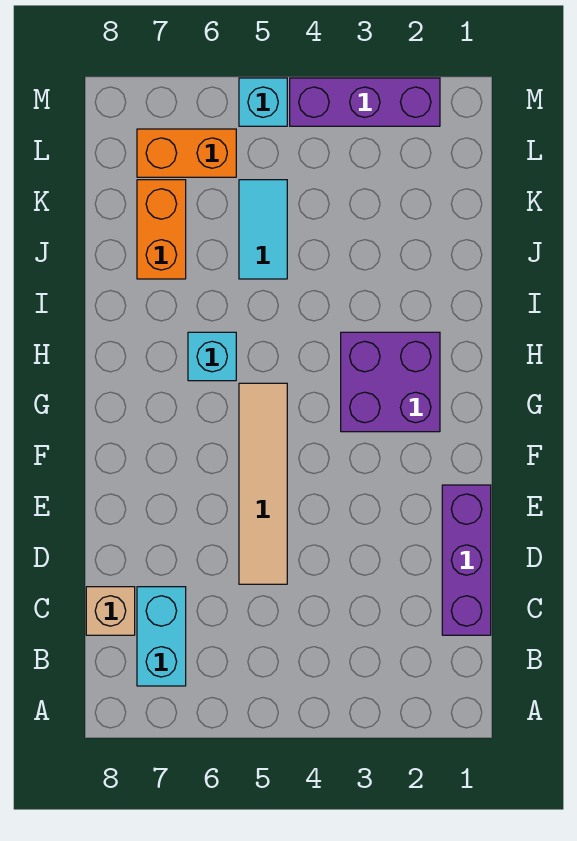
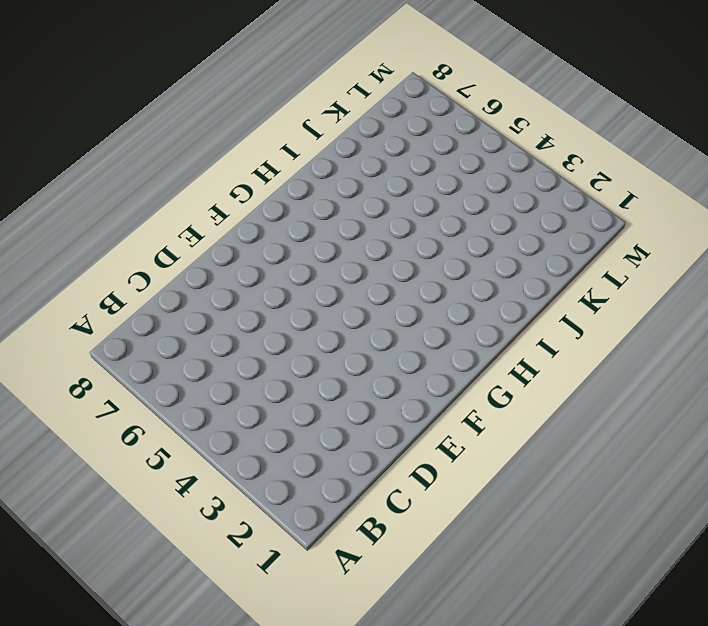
none -> cyan 1x2 brick [137,587,186,686]
none -> purple 1x3 brick [442,485,491,635]

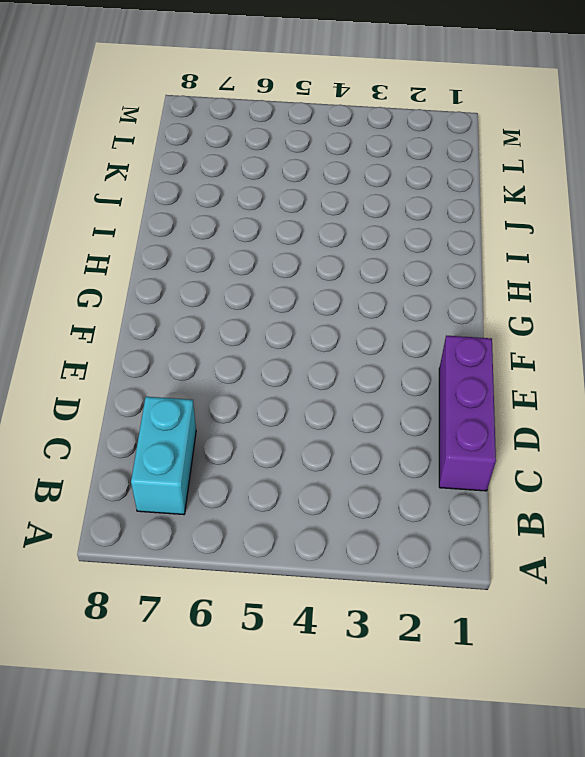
none -> tan 1x1 brick [86,587,135,635]
none -> tan 1x4 tile [239,383,287,584]

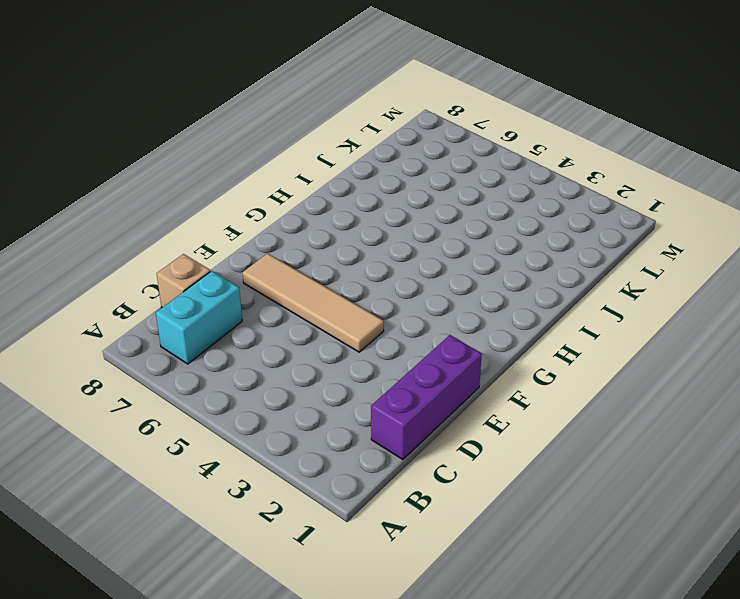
tan 1x4 tile [242,253,384,352] -> tan 1x4 tile turned to [239,383,287,584]
none -> purple 2x2 brick [341,332,440,432]
none -> cyan 1x1 brick [188,332,236,381]

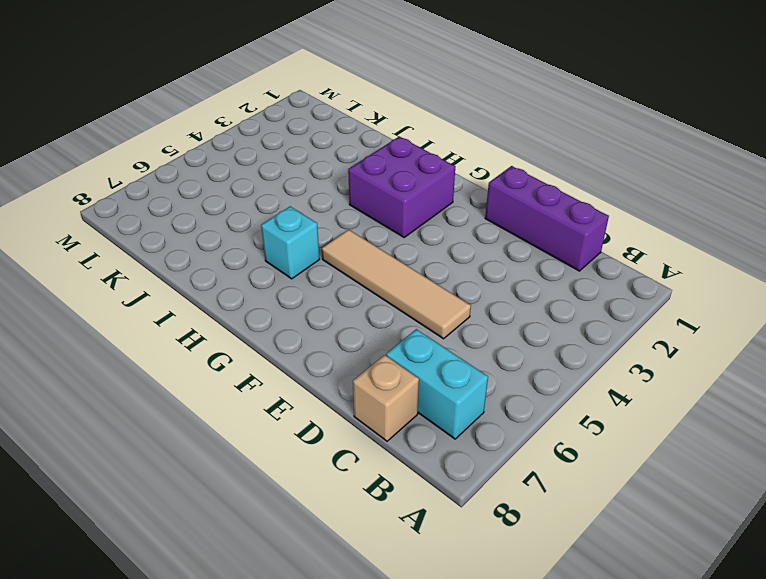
none -> cyan 1x2 tile [239,180,287,279]
none -> orange 1x2 brick [137,180,186,279]

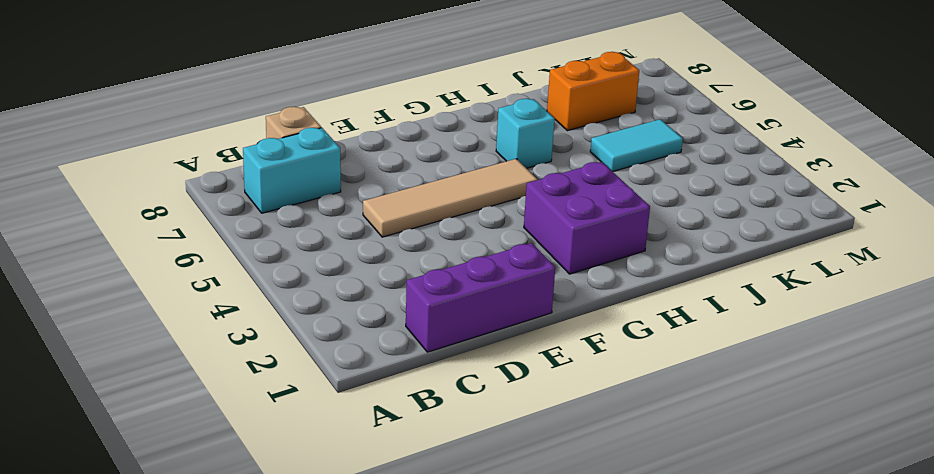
none -> orange 1x2 brick [137,129,236,177]
none -> purple 1x3 brick [290,78,440,126]

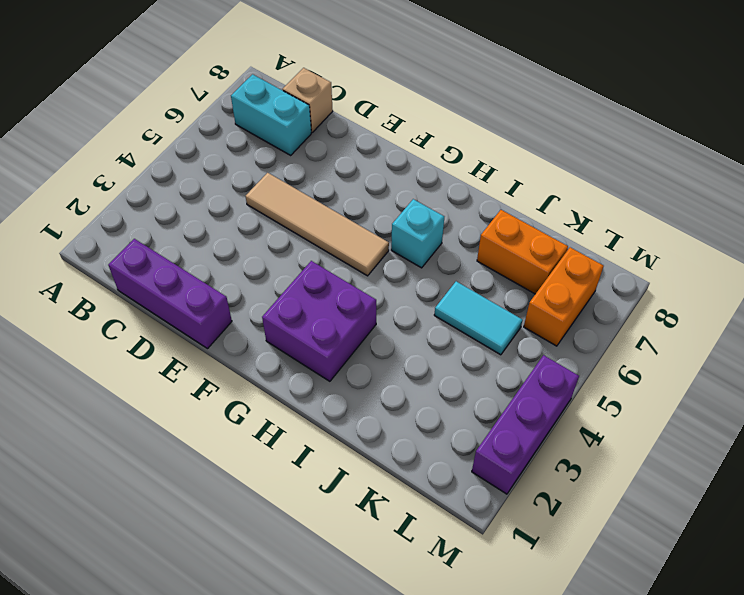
none -> cyan 1x1 brick [239,78,287,126]

